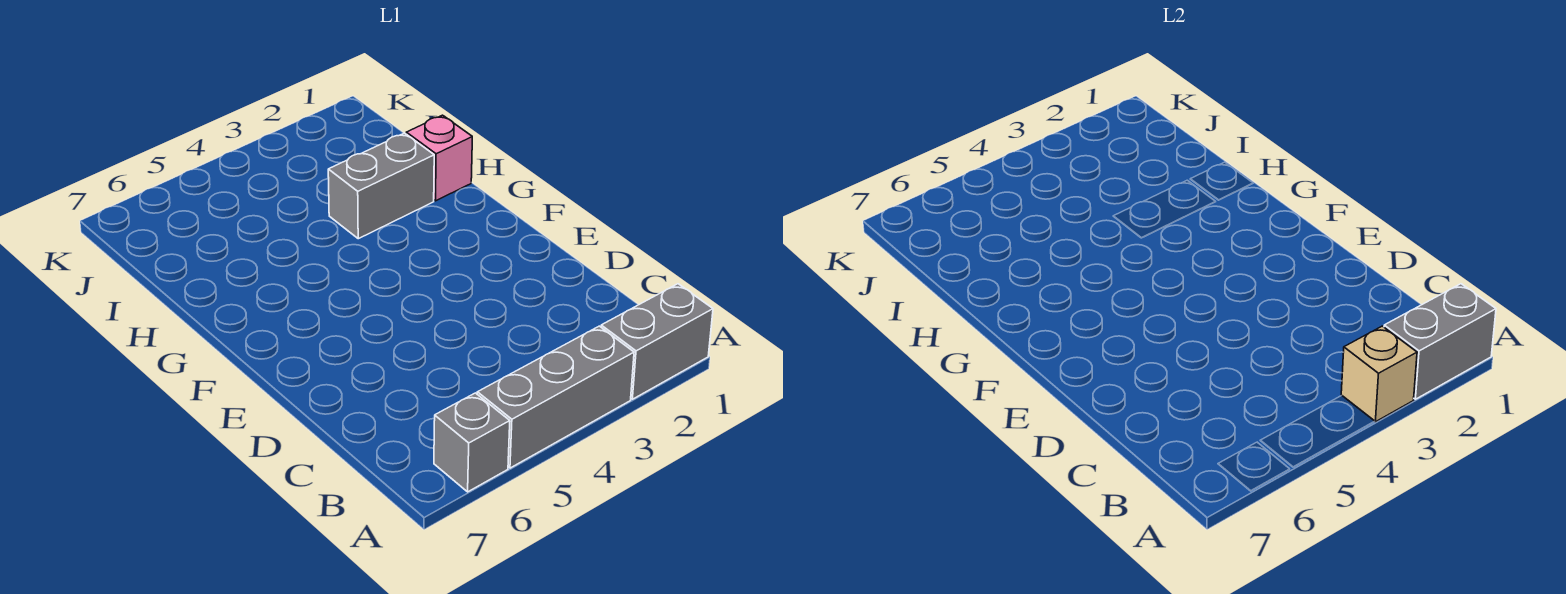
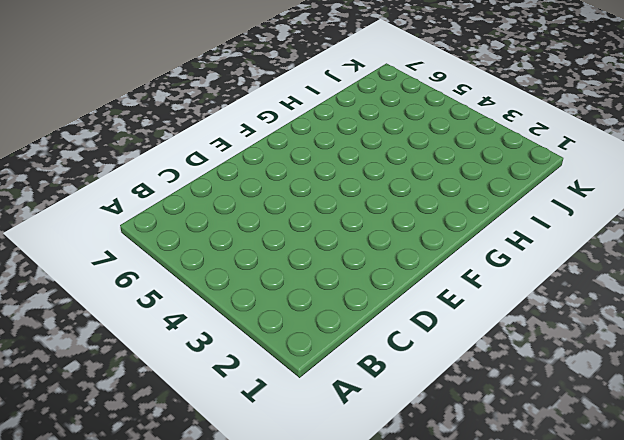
none -> grey 1x2 brick [601,284,713,399]
none -> grey 1x3 brick [477,326,634,468]

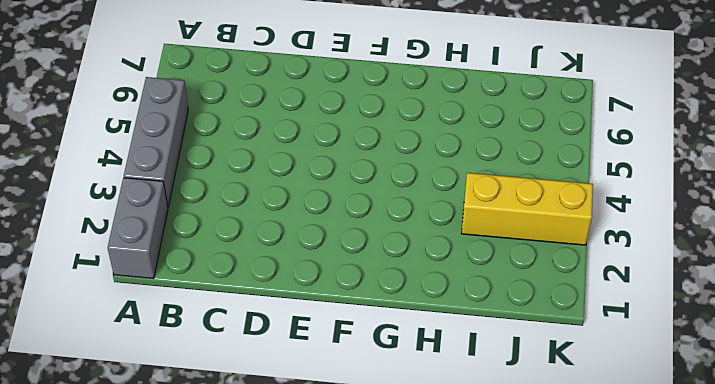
yellow 1x3 brick [461,173,593,245] -> none
none -> grey 1x1 brick [434,393,510,492]
none -> pink 1x1 brick [406,115,472,201]

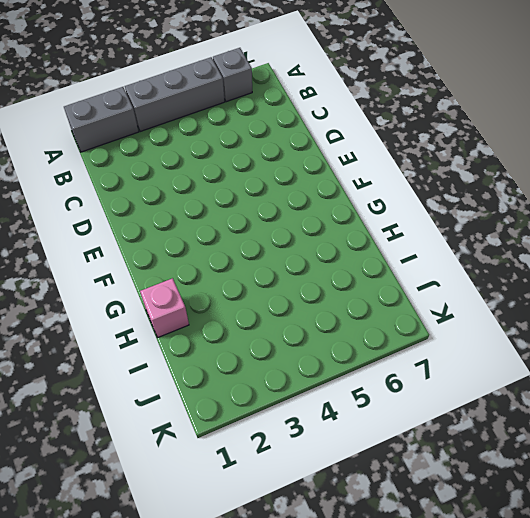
none -> grey 1x2 brick [328,133,434,239]
none -> grey 1x2 brick [1384,284,1496,399]

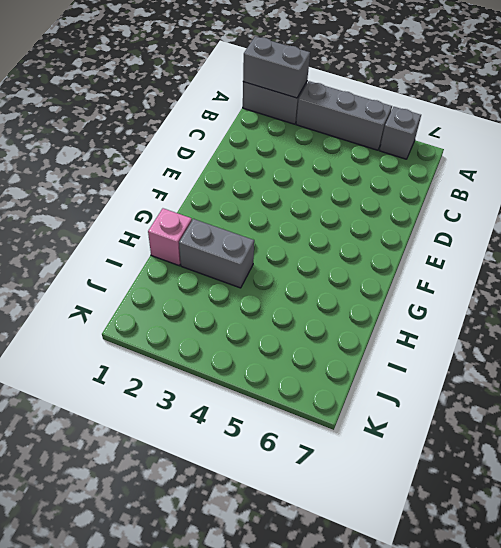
none -> tan 1x1 brick [1341,326,1417,422]

